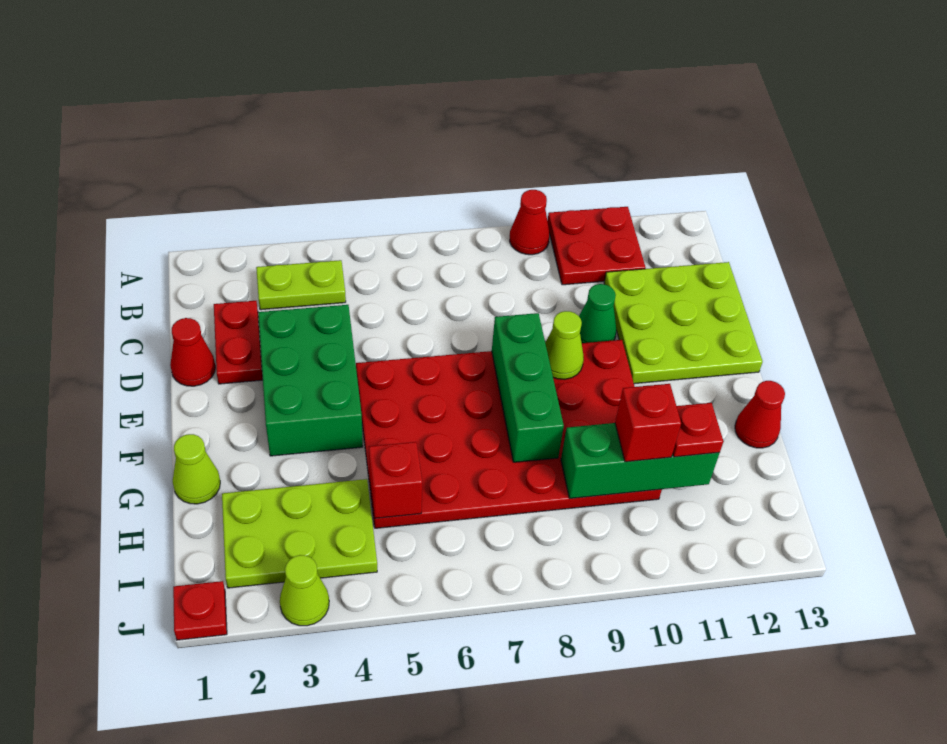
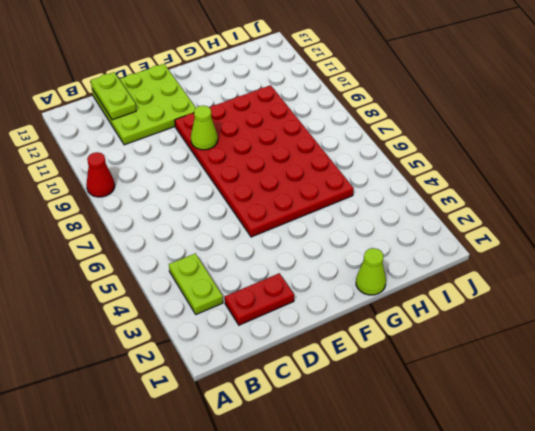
lime 1x2 plate [91,72,136,120] -> none
none -> red 2x2 plate [547,207,645,285]
none -> red 1x1 cone [170,318,215,386]
none -> green 2x3 brick [258,305,363,456]

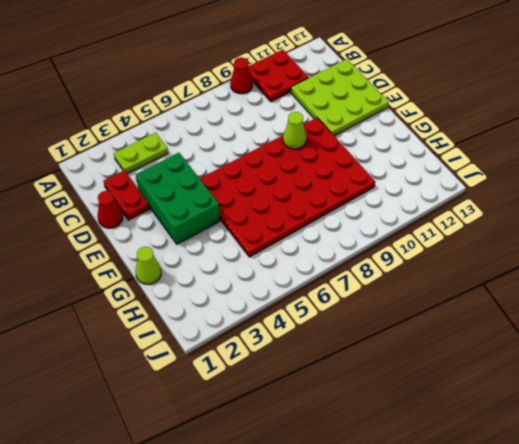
none -> green 1x1 cone [579,284,616,343]
none -> red 1x1 cone [735,381,785,448]
none -> lime 2x3 plate [222,479,377,588]

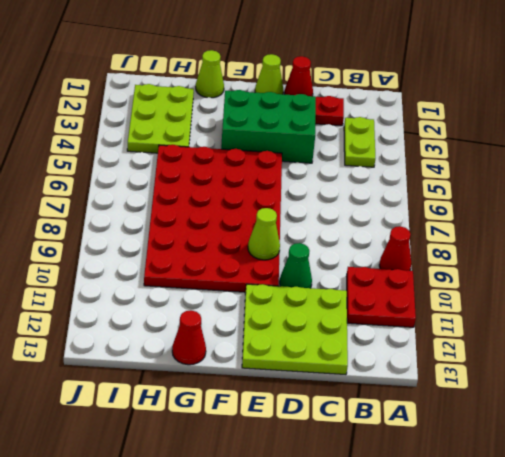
lime 1x1 cone [255,54,283,94] -> lime 1x1 cone moved to [280,555,329,626]
none -> red 1x1 plate [173,581,227,640]
none -> green 1x3 brick [492,313,564,462]
none -> red 1x1 brick [369,442,422,518]

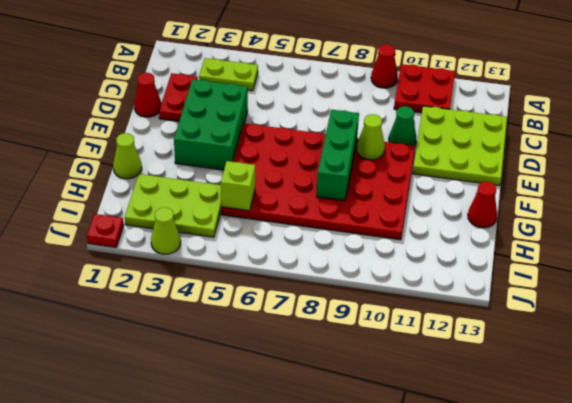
lime 1x1 brick [221,161,255,211] -> red 1x1 brick [369,442,422,518]
none -> green 1x3 brick [561,423,719,499]
none -> red 1x1 brick [615,384,681,462]
none -> red 1x1 plate [673,403,724,457]

